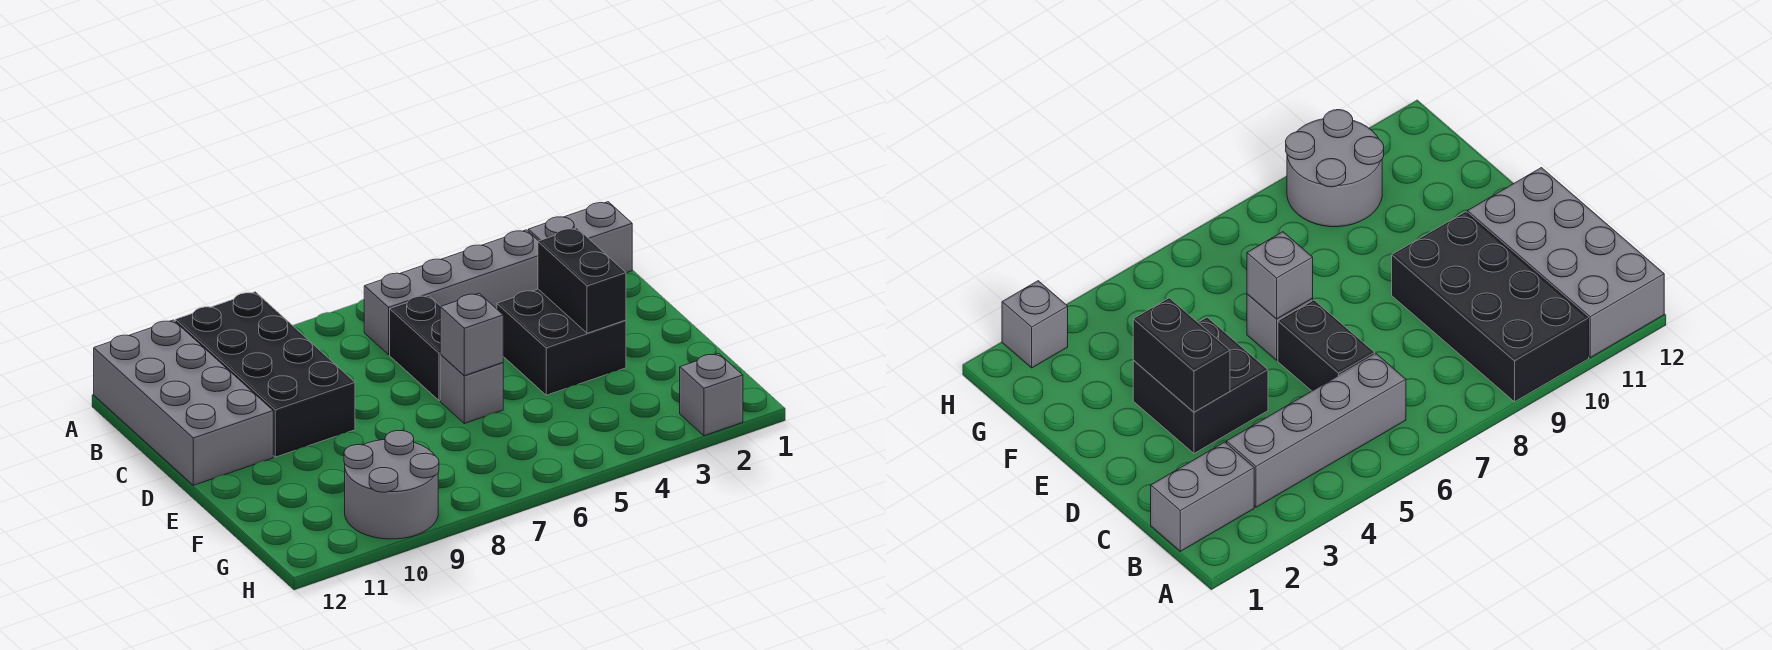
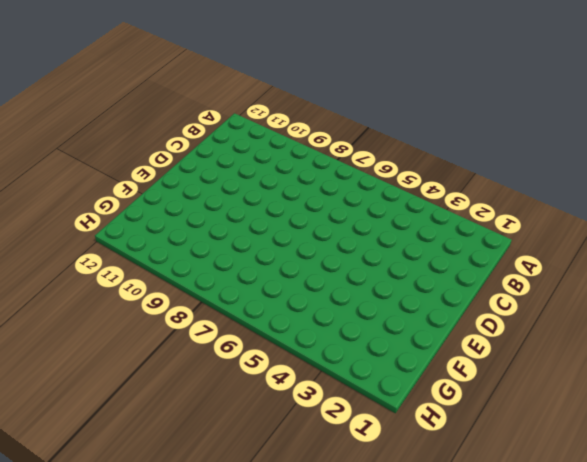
none -> black 2x4 brick [175,292,355,457]
none -> grey 2x4 brick [94,320,273,485]

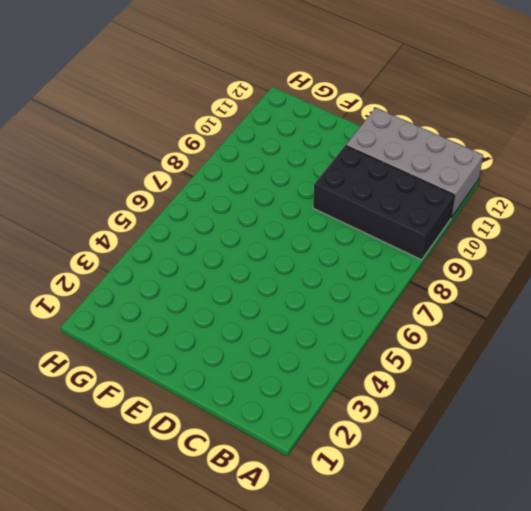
none -> grey 1x2 brick [528,202,632,273]
none -> grey 1x4 brick [364,230,538,355]

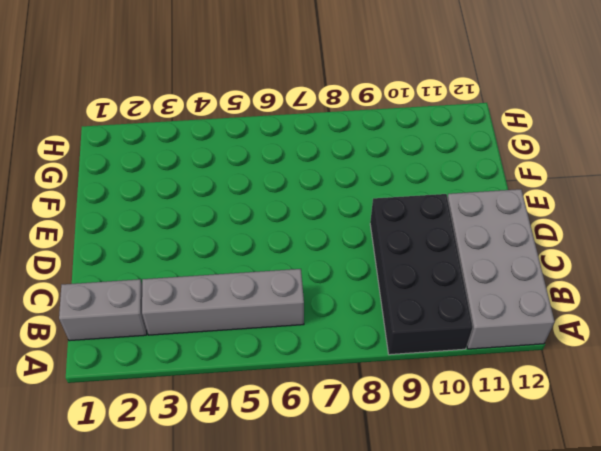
none -> black 1x2 brick [390,295,441,401]
none -> black 2x2 brick [497,289,626,395]

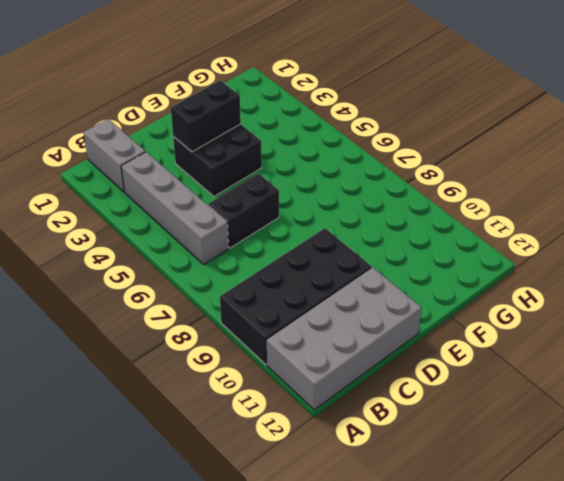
none -> grey 1x1 brick [440,355,503,424]
none -> grey 2x2 round brick [344,431,439,539]

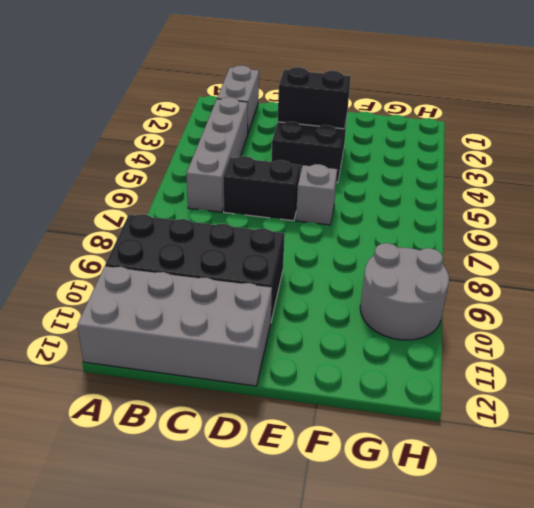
none -> grey 1x1 brick [680,353,743,436]
none -> grey 1x1 brick [440,293,503,376]

